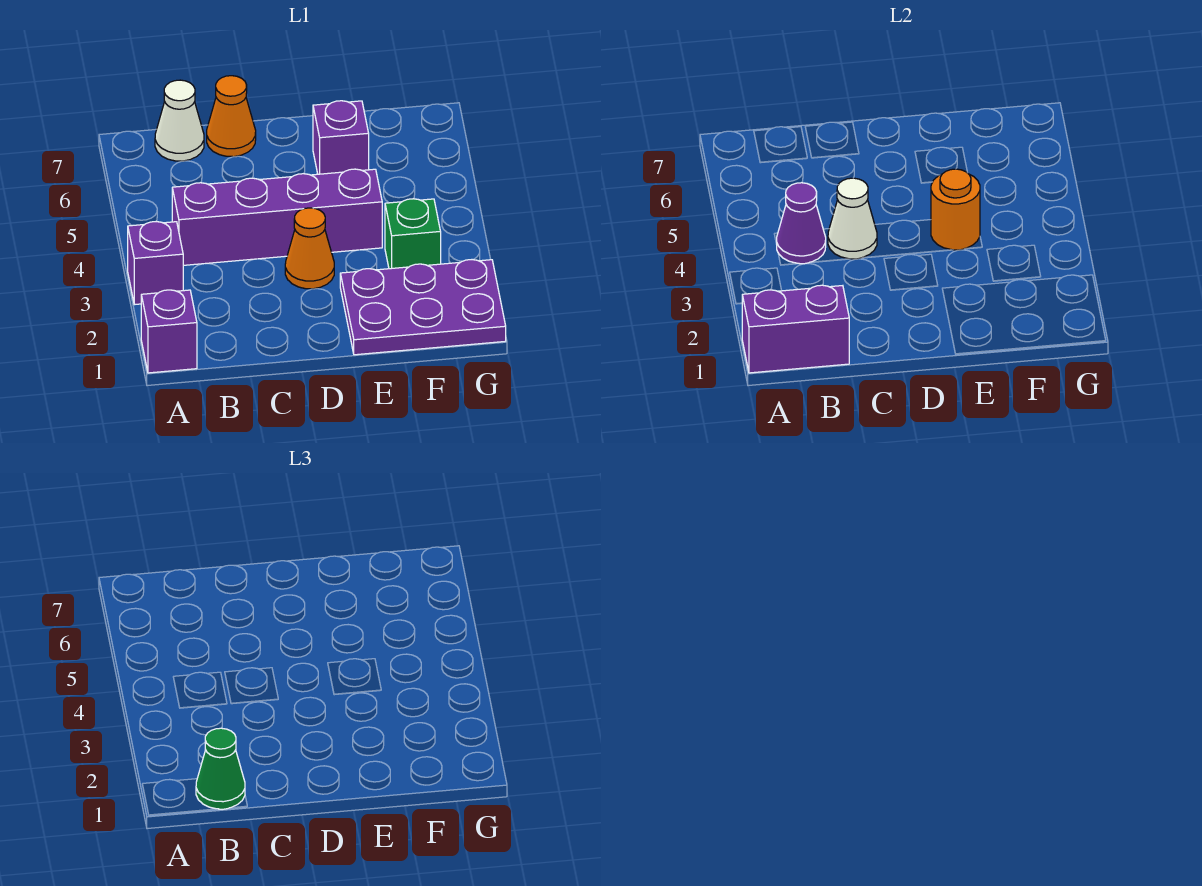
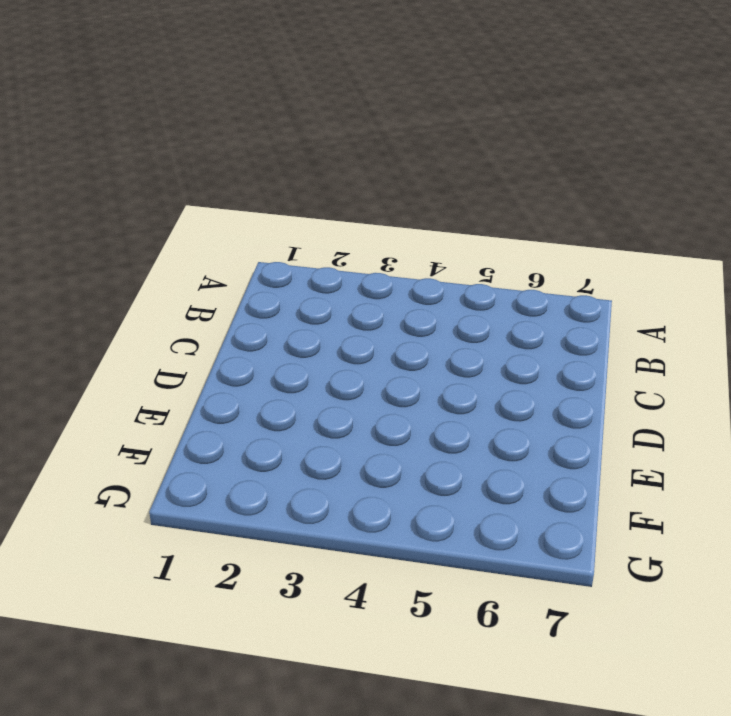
none -> purple 1x1 brick [141,290,197,373]
none -> purple 1x1 brick [128,222,183,305]
none -> purple 1x4 brick [172,169,382,265]

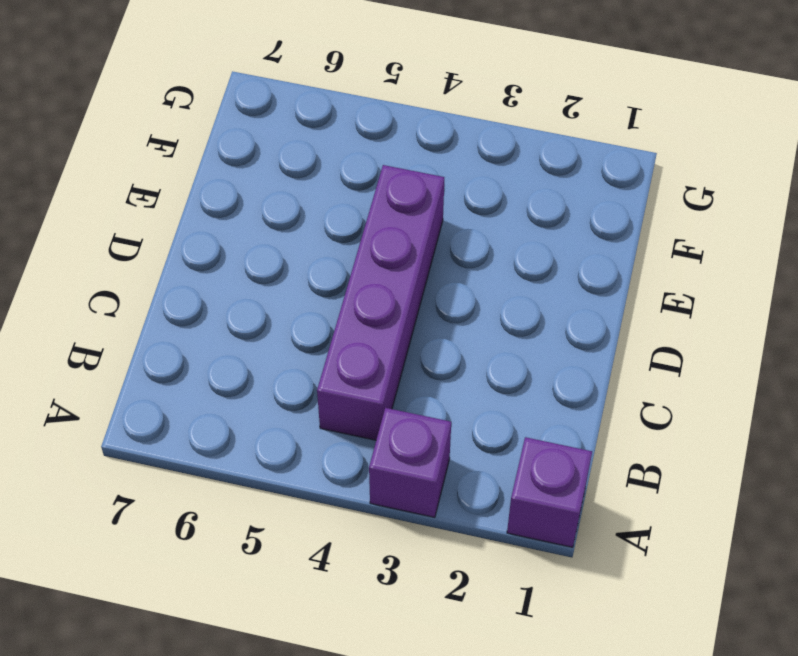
none -> white 1x1 cone [155,80,204,161]
none -> orange 1x1 cone [207,76,256,157]
none -> orange 1x1 cone [285,208,334,289]

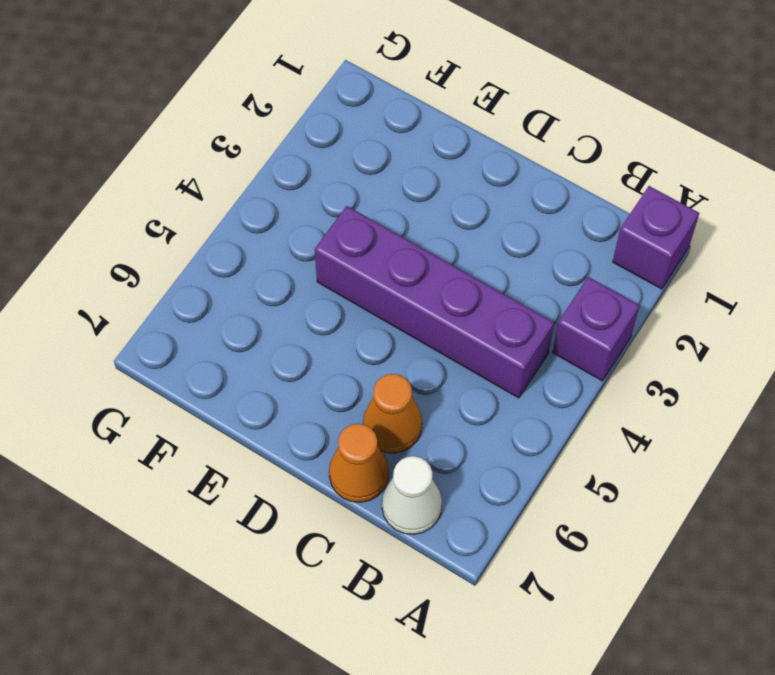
orange 1x1 cone [363,374,422,453] -> orange 1x1 cone moved to [285,208,334,289]
none -> purple 2x3 plate [340,260,506,355]
none -> purple 1x1 brick [313,101,369,174]
none -> green 1x1 brick [385,199,441,269]

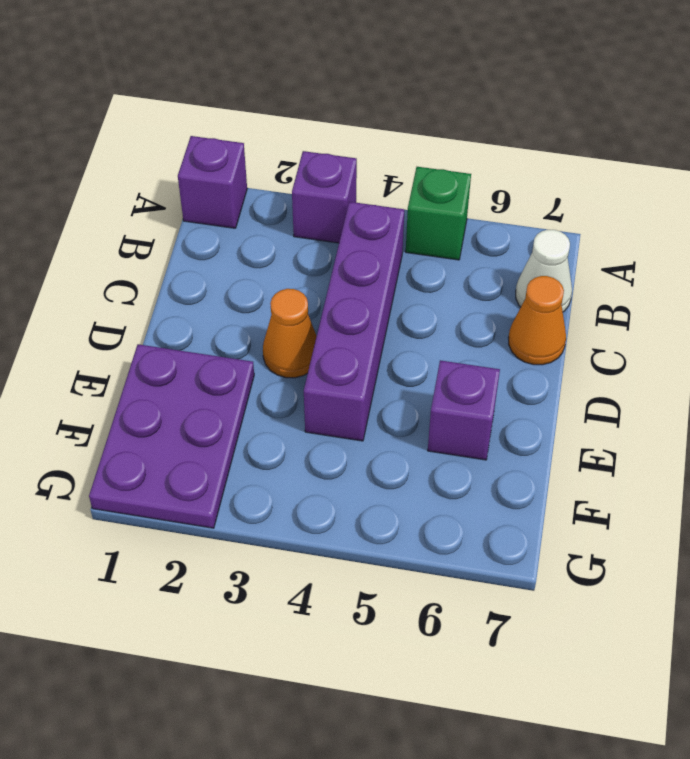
green 1x1 brick [406,167,471,260] -> green 1x1 brick moved to [385,199,441,269]
none -> purple 1x2 brick [742,285,849,373]
none -> purple 1x1 cone [777,183,826,264]
none -> white 1x1 cone [828,178,877,259]

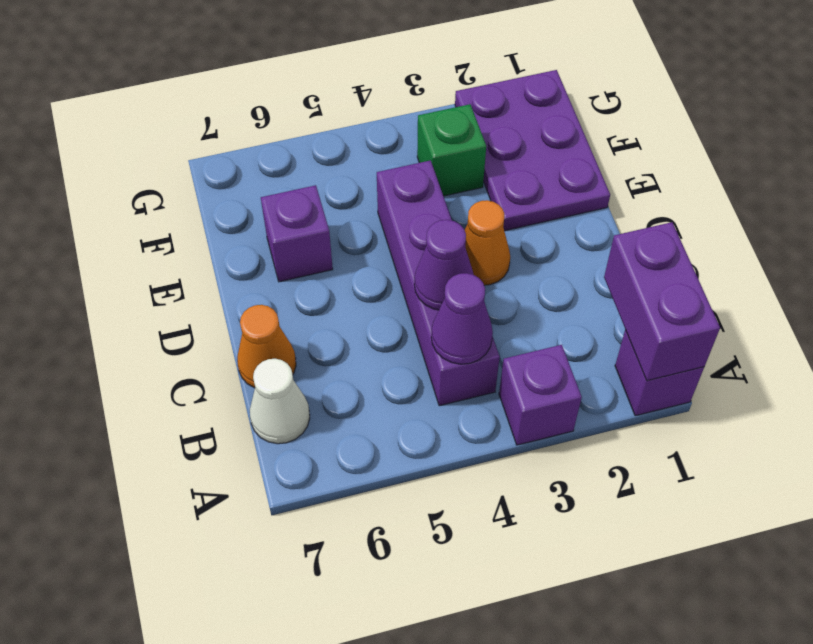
purple 1x1 cone [414,220,473,310] -> white 1x1 cone [828,178,877,259]
none -> orange 1x1 round brick [931,169,980,250]
none -> green 1x1 cone [196,728,245,809]

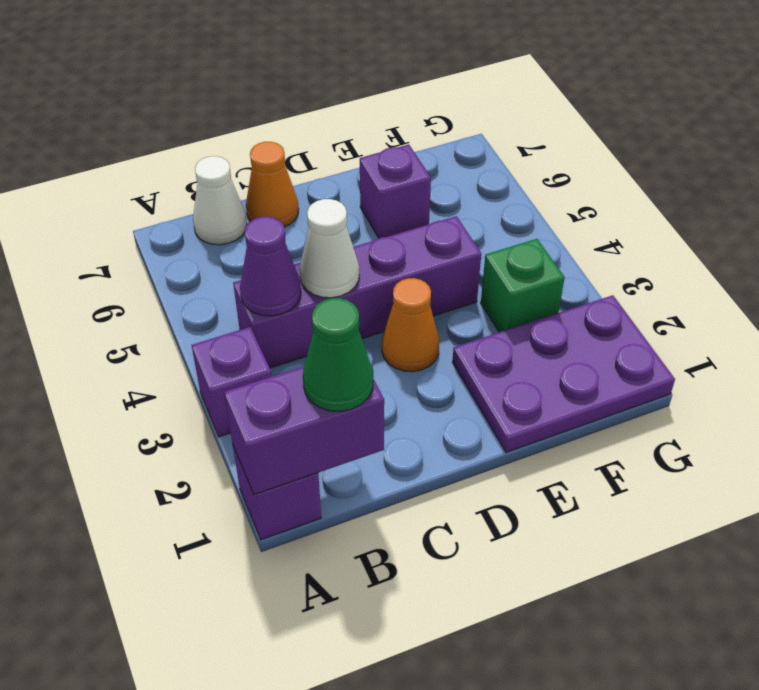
none -> orange 1x1 round brick [931,169,980,250]

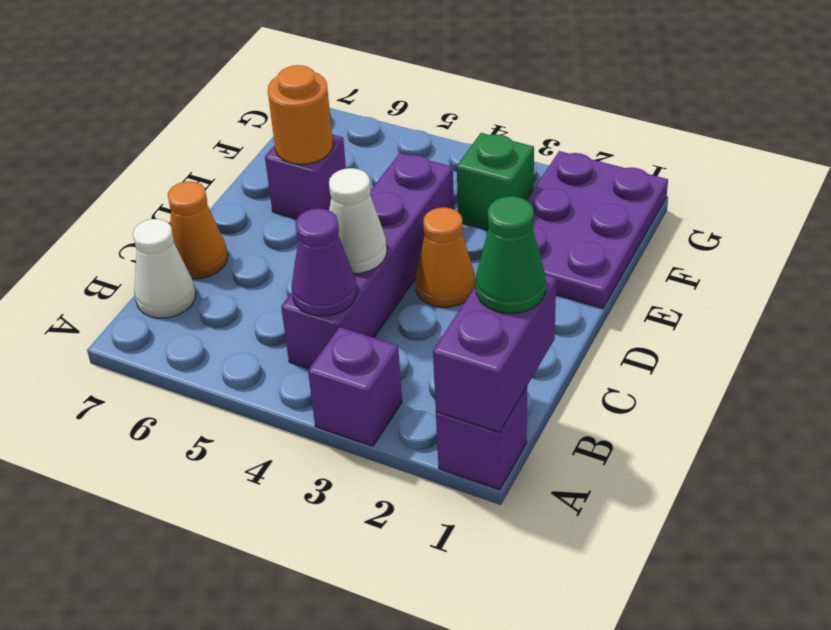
orange 1x1 round brick [268,65,333,164] -> orange 1x1 round brick moved to [931,169,980,250]

